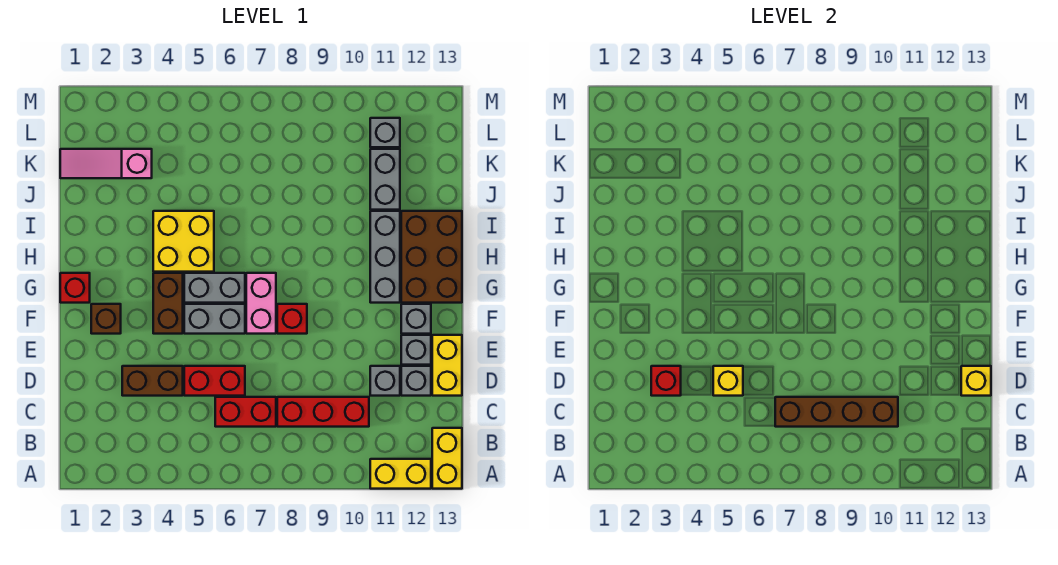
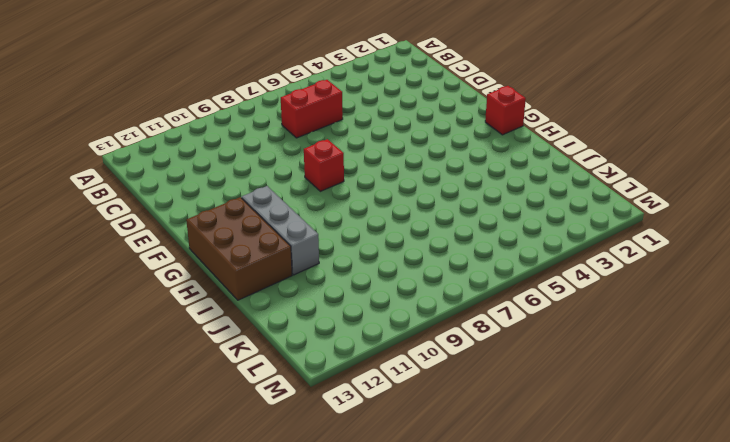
none -> yellow 1x2 brick [370,459,431,489]
none -> yellow 1x2 brick [432,428,462,489]
none -> red 1x3 brick [277,397,369,427]

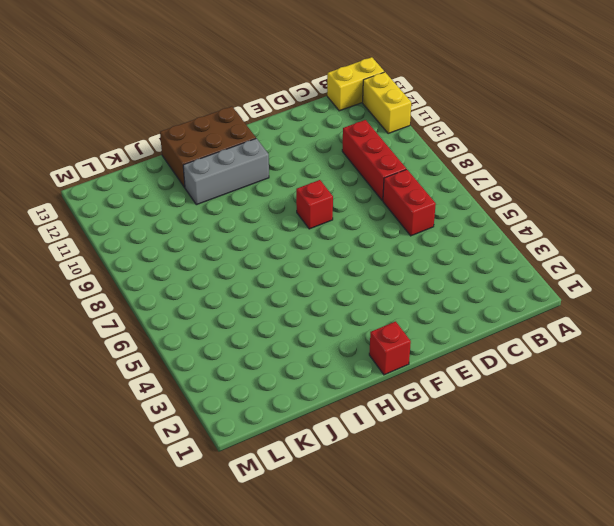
none -> brown 1x2 brick [122,366,183,396]
none -> red 1x2 brick [184,366,245,396]
none -> grey 1x1 brick [370,366,400,396]

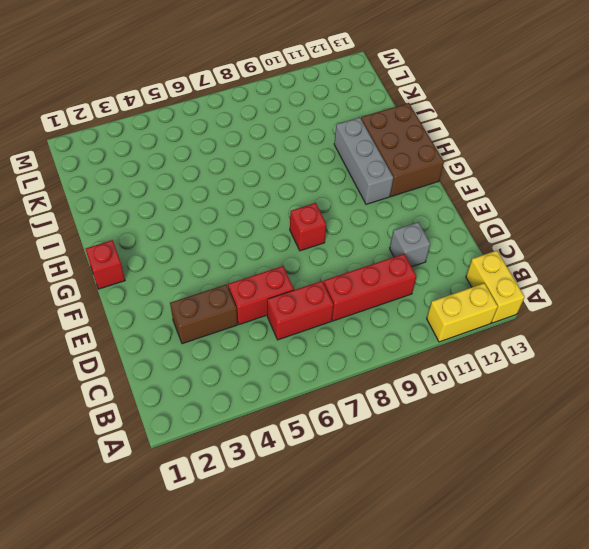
none -> grey 1x1 brick [401,366,431,396]
none -> yellow 1x2 brick [432,335,462,396]
none -> grey 1x1 brick [401,335,431,365]

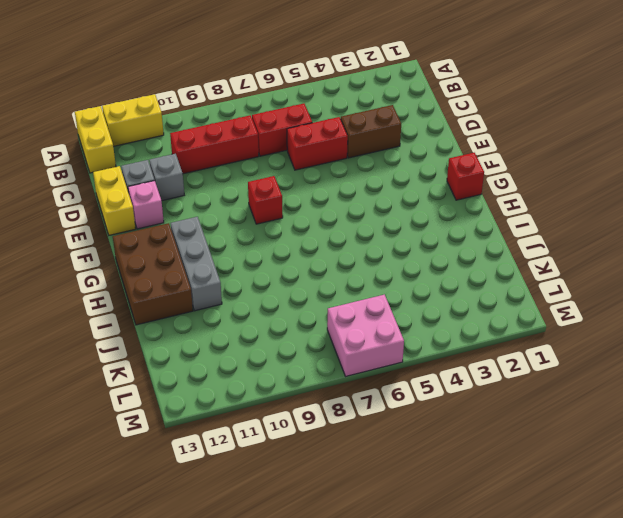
pink 1x1 brick [128,181,164,229] -> grey 1x1 brick [401,335,431,365]
pink 2x2 brick [327,295,404,376] -> none
none -> brown 1x1 brick [91,304,121,334]
none -> brown 1x2 brick [153,273,183,334]
none -> grey 1x2 brick [184,304,245,334]

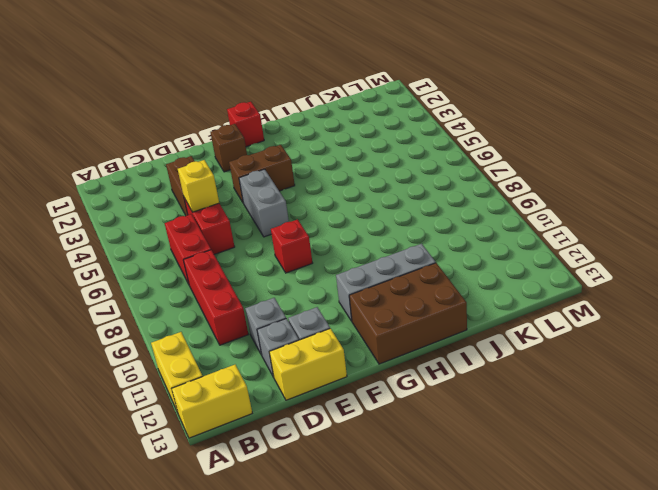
none -> pink 1x2 brick [246,273,276,334]
none -> grey 1x1 brick [401,304,431,334]
none -> grey 1x2 brick [184,273,245,303]

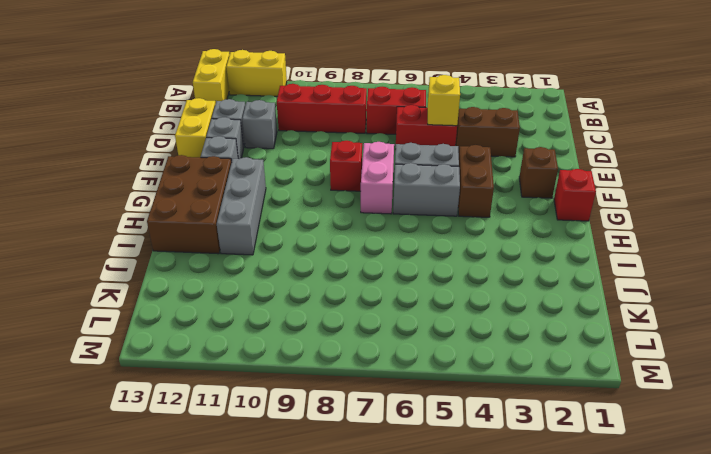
none -> yellow 2x2 brick [153,211,214,272]
none -> grey 1x2 brick [370,149,400,210]
none -> pink 1x3 slope [60,149,152,178]

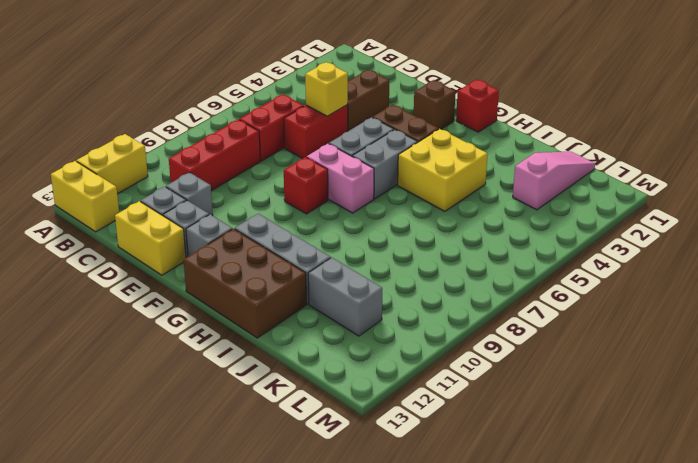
none -> grey 1x1 brick [370,118,400,147]
none -> brown 1x4 brick [775,397,898,427]
none -> red 1x1 brick [651,366,681,396]

